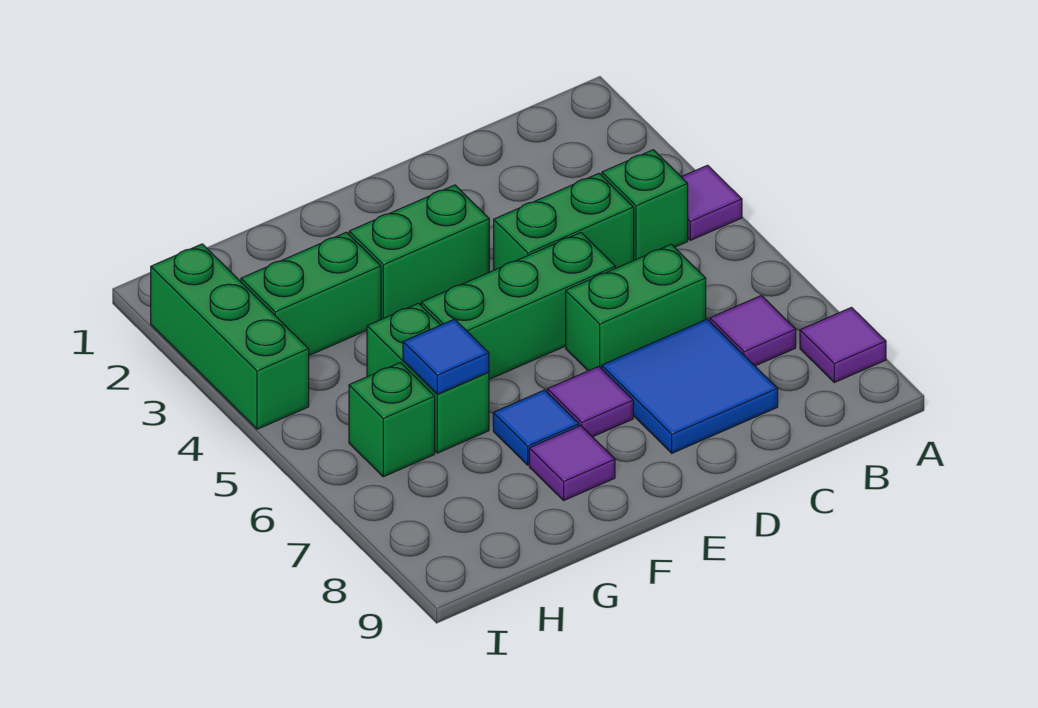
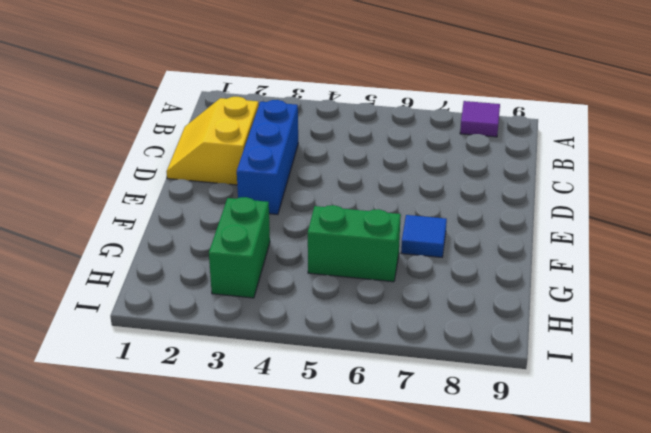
yellow 2x2 slope [166,97,259,185] -> none
blue 1x3 brick [237,100,298,215] -> green 1x2 brick [349,185,489,319]
none -> purple 1x1 tile [682,165,742,240]
none -> green 1x1 brick [602,150,688,260]
none -> purple 1x1 tile [710,296,796,366]

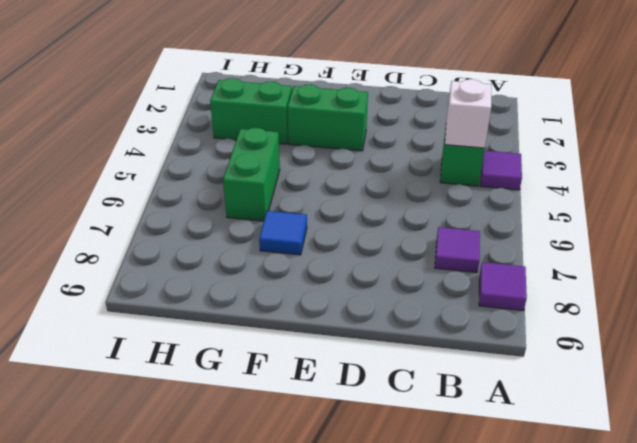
white 1x1 brick [445,79,491,148] -> none
none -> green 1x2 brick [494,173,634,270]
none -> green 1x2 brick [566,244,706,371]
none -> blue 2x2 tile [602,319,778,453]

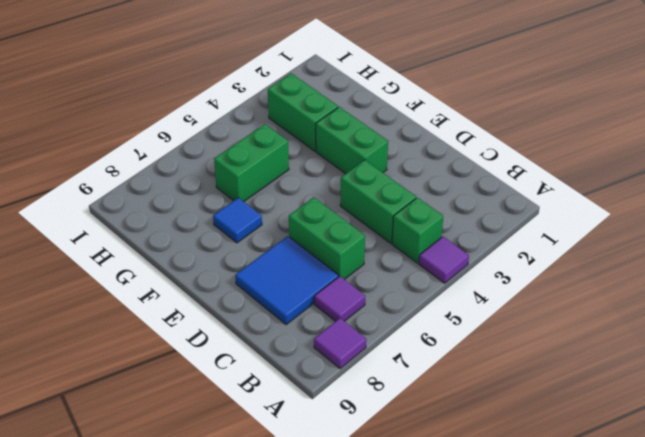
none -> green 1x3 brick [421,233,615,379]
none -> purple 1x1 tile [547,366,633,437]
none -> purple 1x1 tile [529,426,615,500]

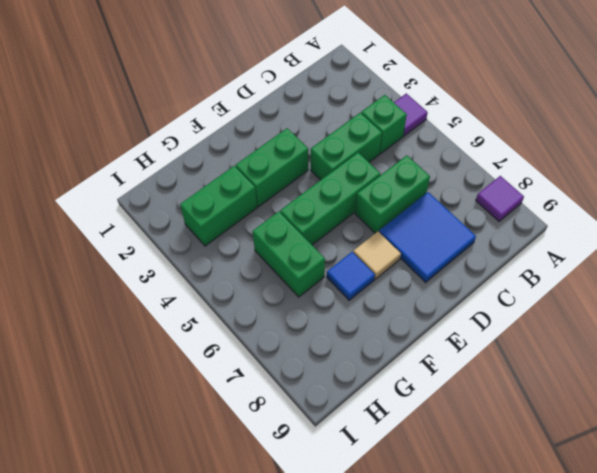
tan 1x1 tile [353,232,401,279] -> purple 1x1 tile [547,366,633,437]
none -> purple 1x1 tile [710,296,796,366]
none -> purple 1x1 tile [529,426,615,500]
none -> green 1x1 brick [349,362,435,477]

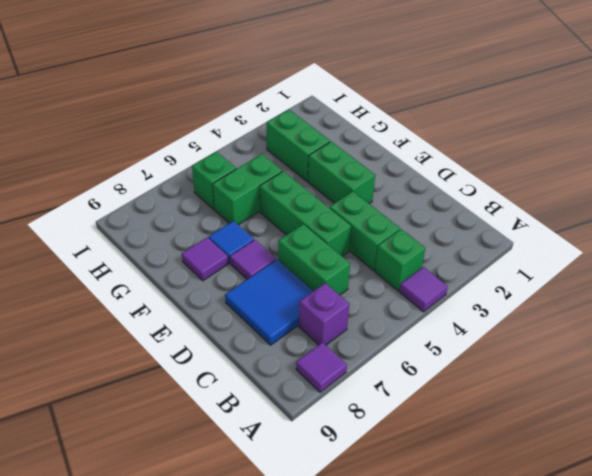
purple 1x1 brick [299,283,349,345] -> purple 1x1 tile [710,296,796,366]
none -> green 1x3 brick [151,244,309,429]
none -> blue 1x1 tile [403,319,489,394]

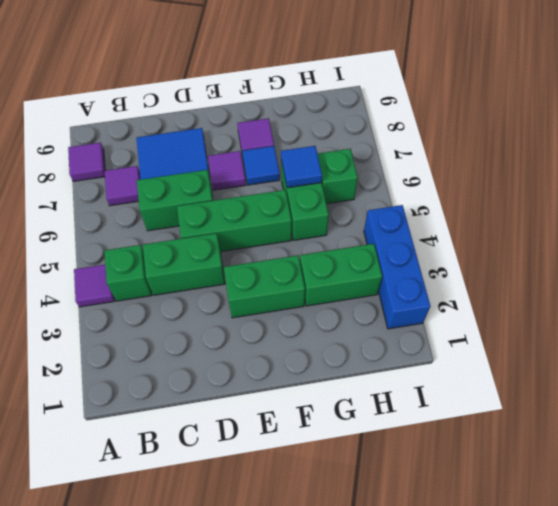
blue 1x3 brick [364,205,430,329] -> green 1x3 brick [151,244,309,429]

